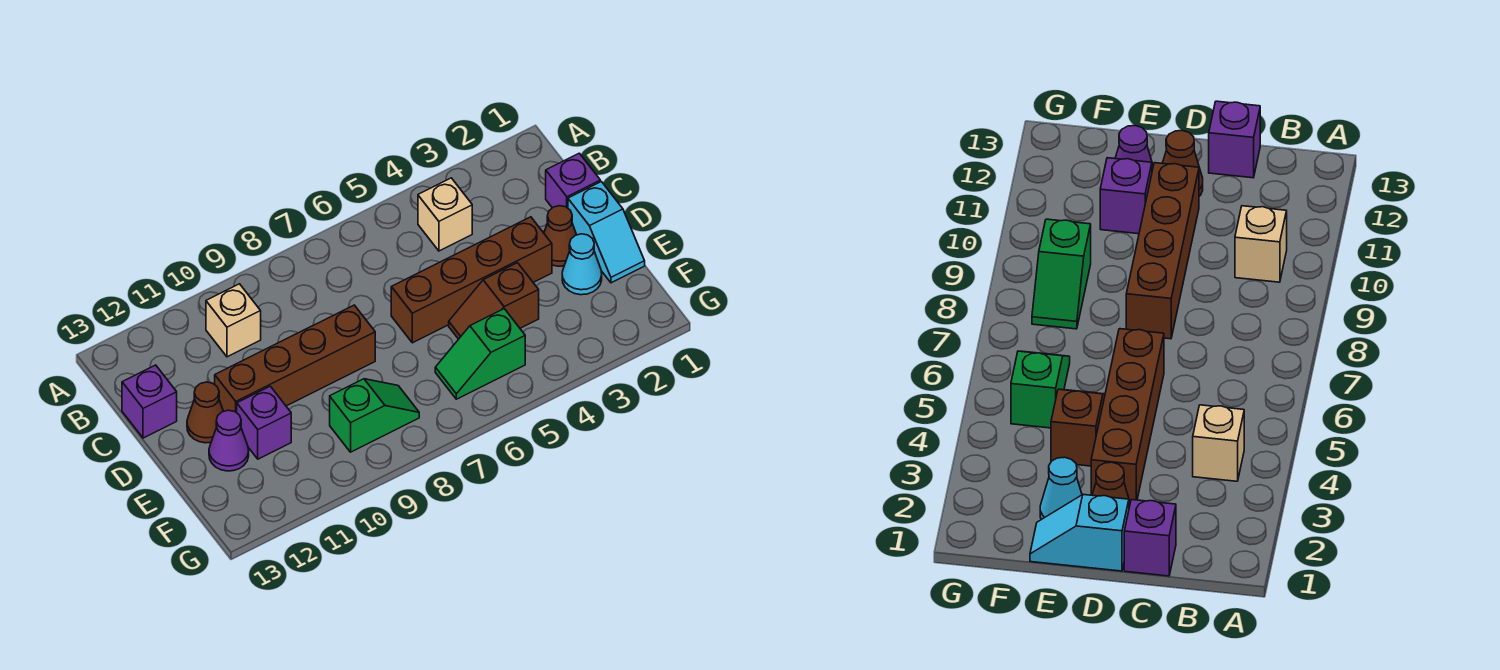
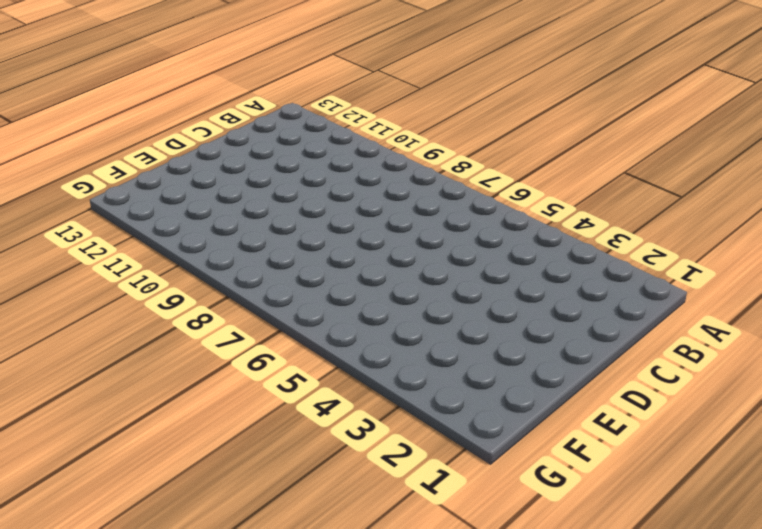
none -> tan 1x1 brick [418,178,472,251]
none -> tan 1x1 brick [206,284,261,357]
none -> purple 1x1 brick [546,153,600,208]

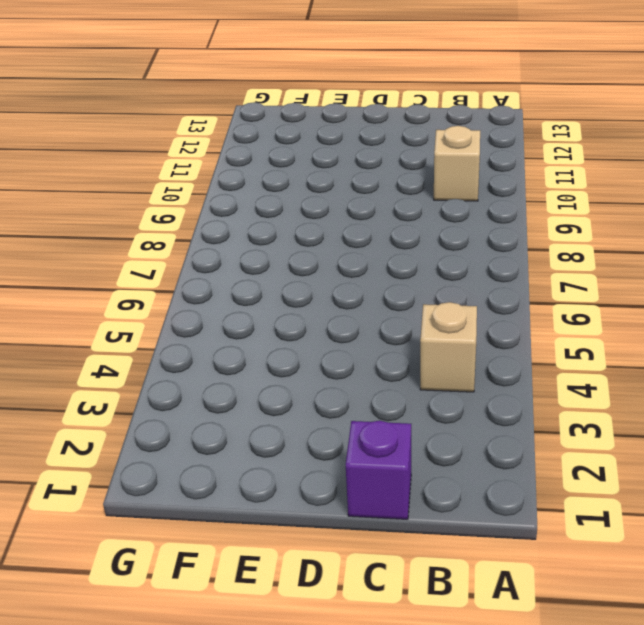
none -> purple 1x1 brick [122,365,177,438]
none -> cyan 1x2 slope [568,182,645,283]
none -> brown 1x1 cone [544,206,576,266]

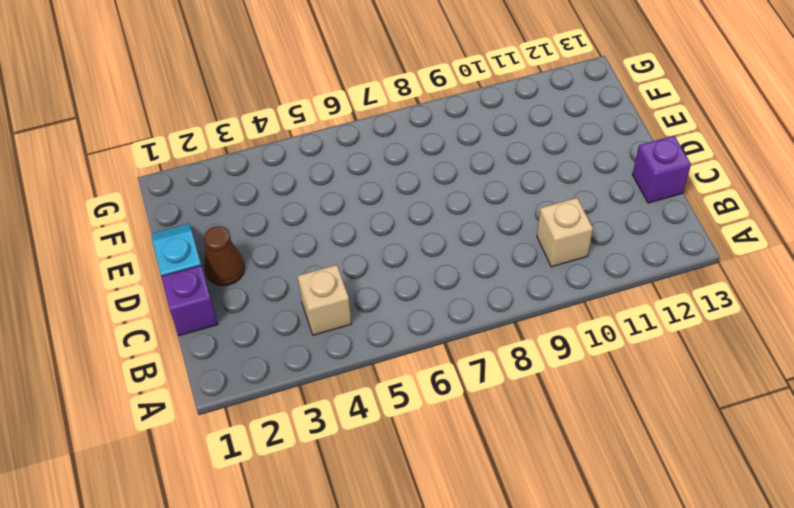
none -> brown 1x4 brick [391,217,552,343]
none -> brown 1x4 brick [215,305,375,413]
none -> brown 1x1 cone [187,382,223,443]

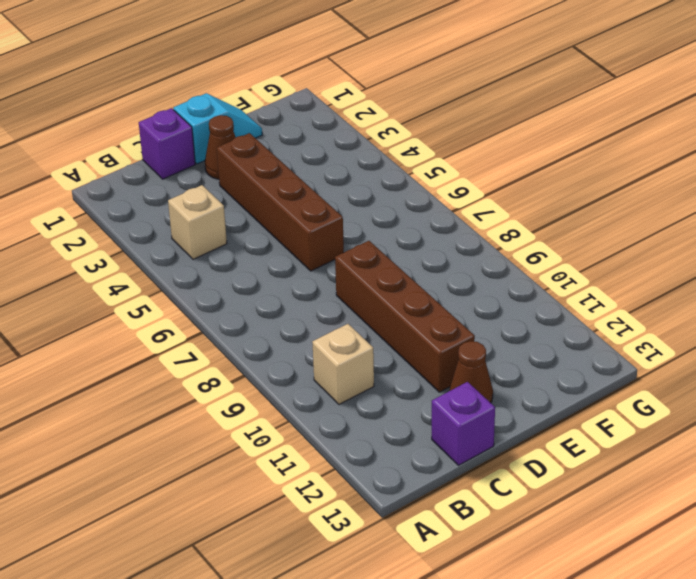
none -> cyan 1x1 cone [562,234,602,295]
none -> brown 1x2 slope [449,263,539,339]
none -> purple 1x1 brick [237,386,291,459]

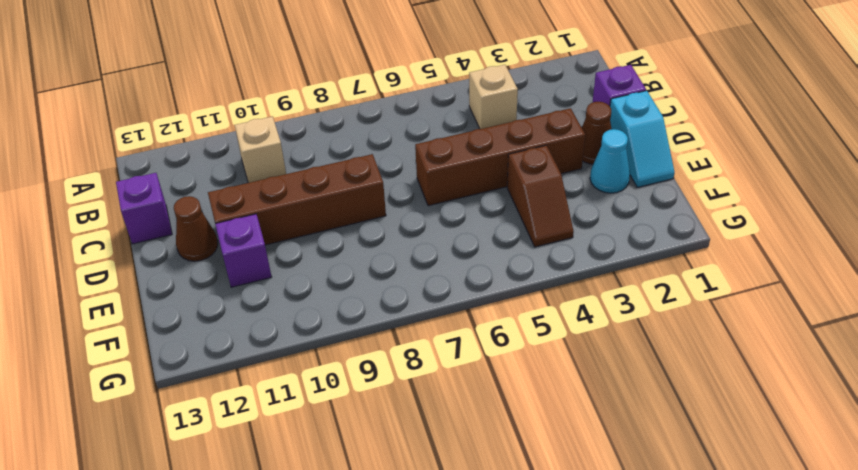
brown 1x2 slope [507,145,574,247] -> brown 1x2 slope turned to [449,263,539,339]
none -> purple 1x1 cone [209,410,249,471]
none -> green 1x2 slope [435,309,525,399]
none -> green 1x2 slope [330,379,419,452]

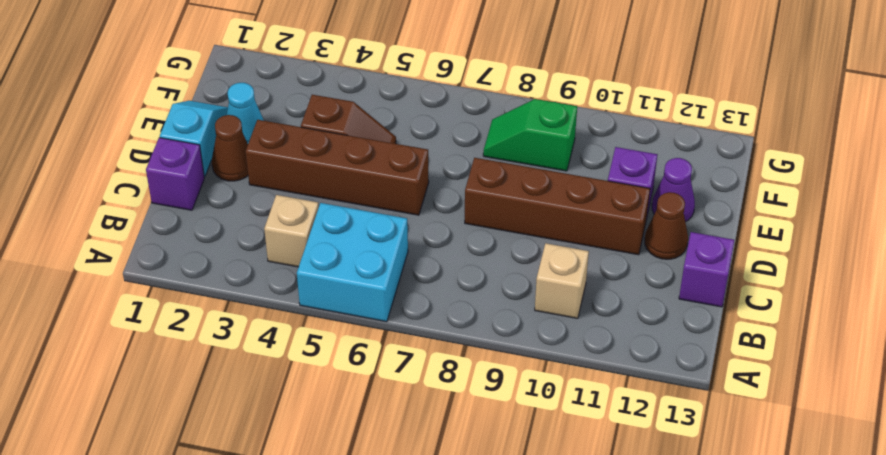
cyan 2x2 brick [297,203,408,322] -> none
none -> green 1x2 slope [435,309,525,399]

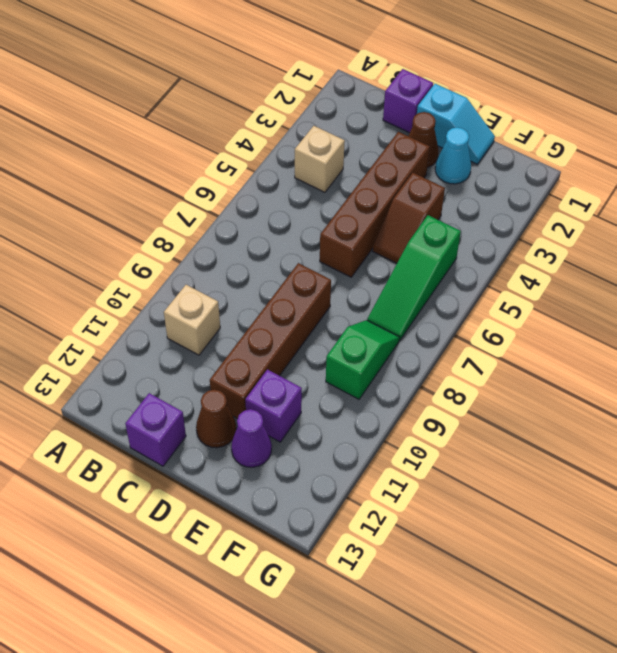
green 1x3 slope [367,215,461,340] -> green 1x2 slope [435,309,525,399]

